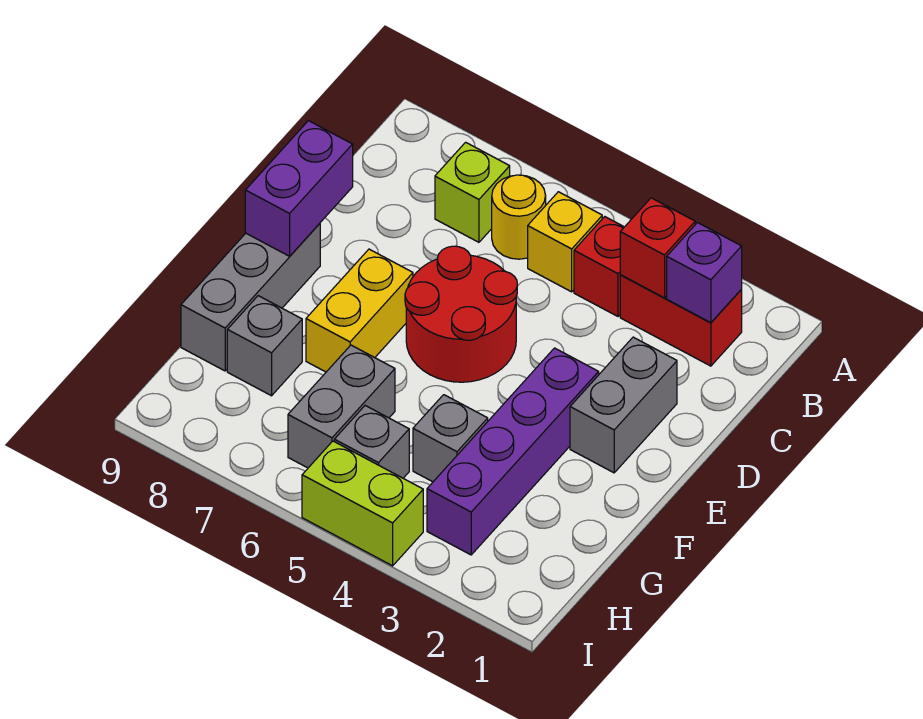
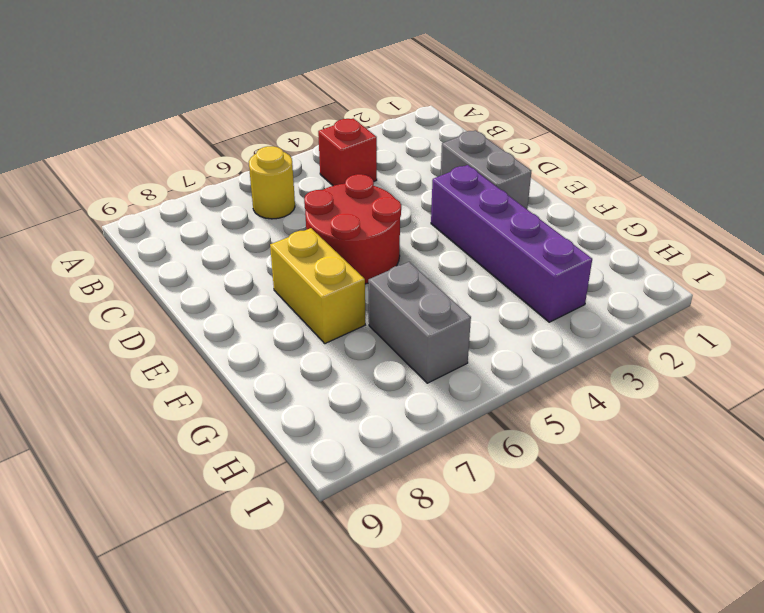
none -> red 1x2 brick [620,275,742,366]
none -> yellow 1x1 brick [528,192,602,292]
none -> lime 1x1 brick [435,142,510,242]

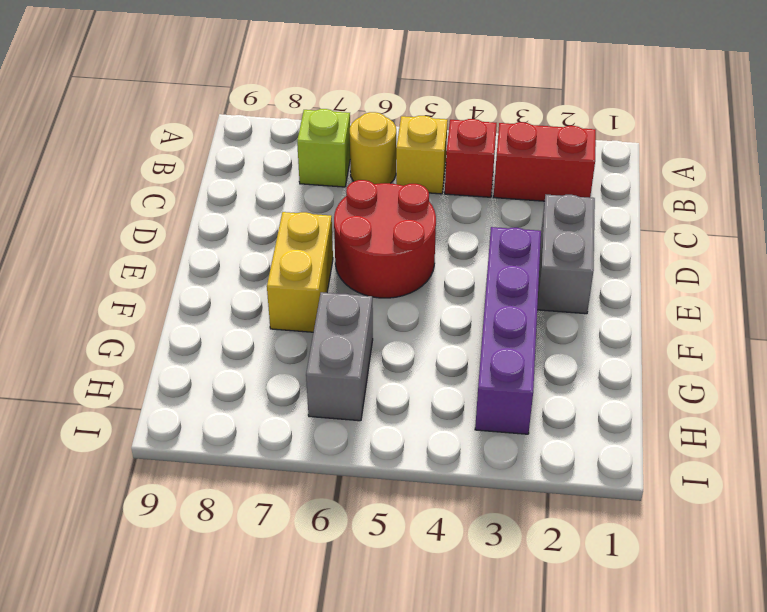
none -> grey 1x3 brick [181,224,320,371]
none -> grey 1x1 brick [413,395,488,482]
none -> grey 1x1 brick [227,296,302,396]

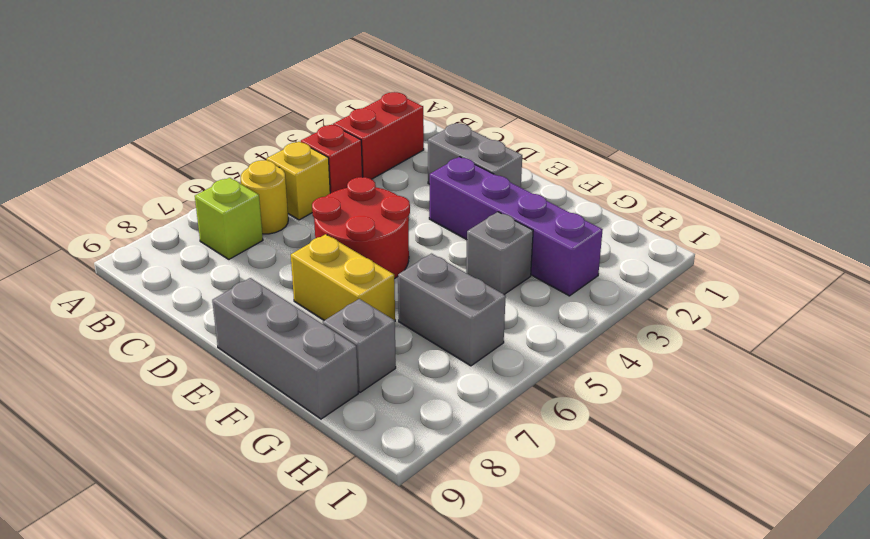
none -> grey 1x1 brick [334,406,409,478]
none -> lime 1x2 brick [302,441,423,566]
none -> purple 1x1 brick [667,223,742,323]

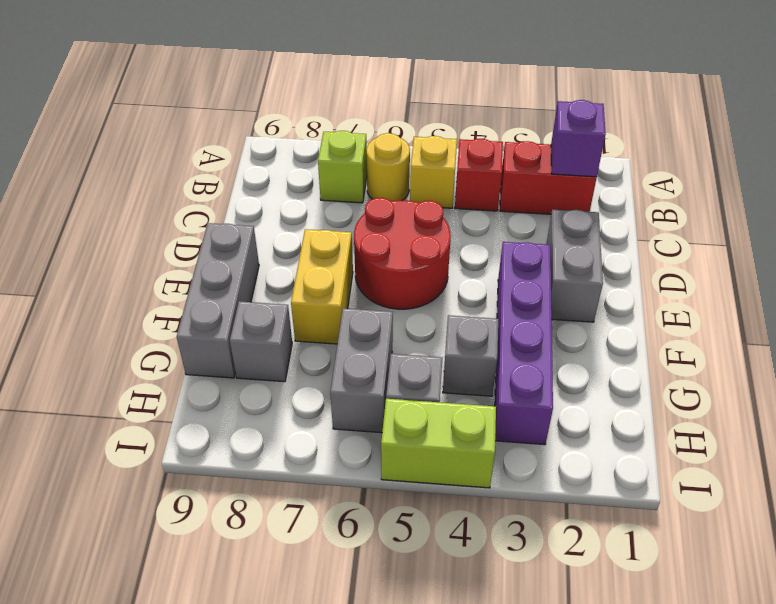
none -> red 1x1 brick [620,198,695,298]
none -> purple 1x2 brick [245,121,353,256]

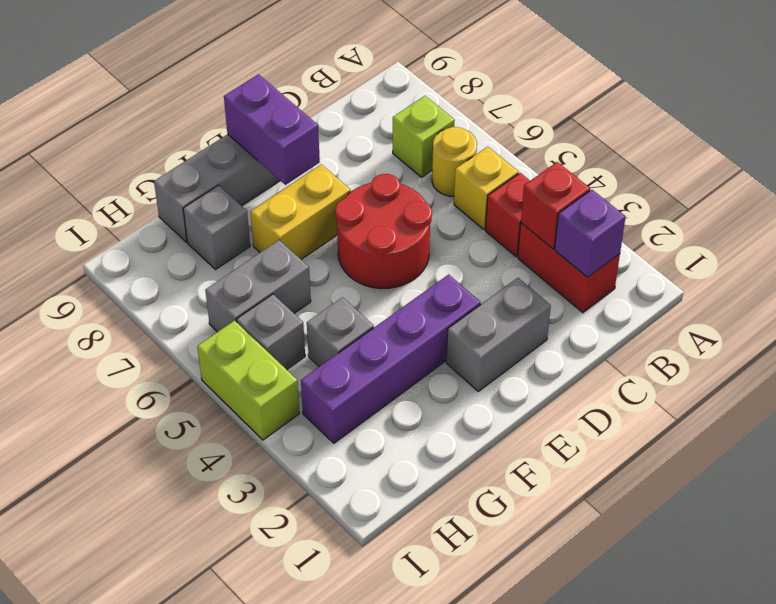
purple 1x2 brick [224,74,320,185] -> purple 1x2 brick turned to [245,121,353,256]

